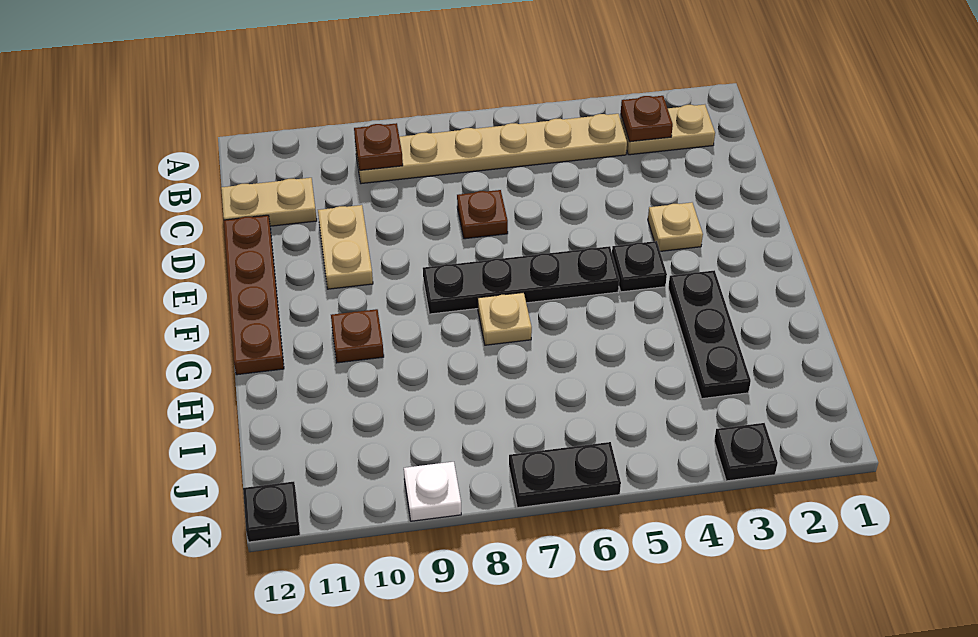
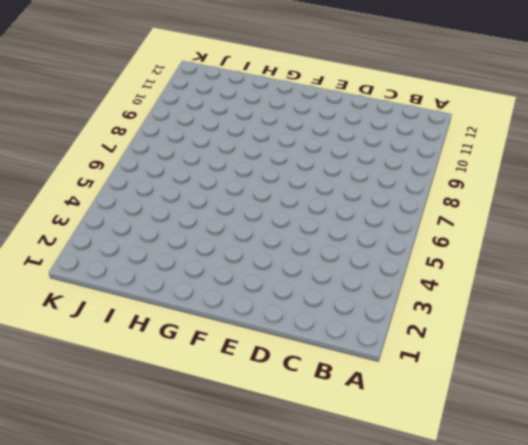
none -> tan 1x2 plate [620,105,715,155]
none -> tan 1x6 plate [355,114,627,184]
none -> tan 1x2 plate [221,178,317,226]

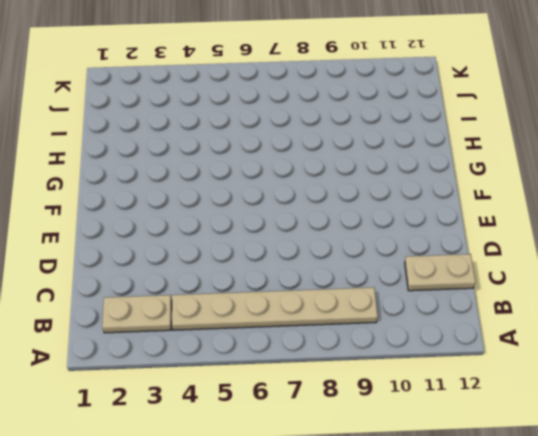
none -> brown 1x1 plate [457,190,508,239]
none -> tan 1x2 plate [318,205,373,289]
none -> brown 1x4 plate [224,215,284,375]

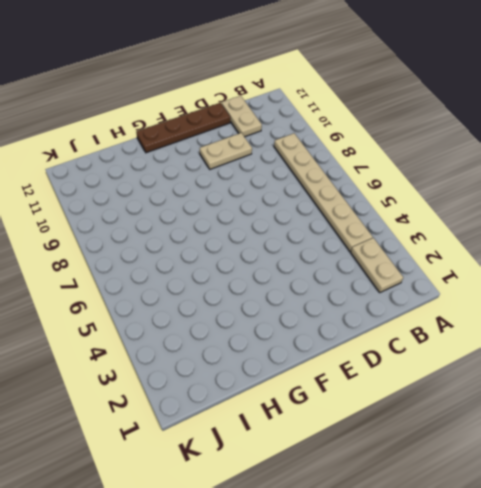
none -> brown 1x1 plate [457,190,508,239]
none -> tan 1x1 plate [648,203,703,251]
none -> black 1x1 plate [612,241,667,292]

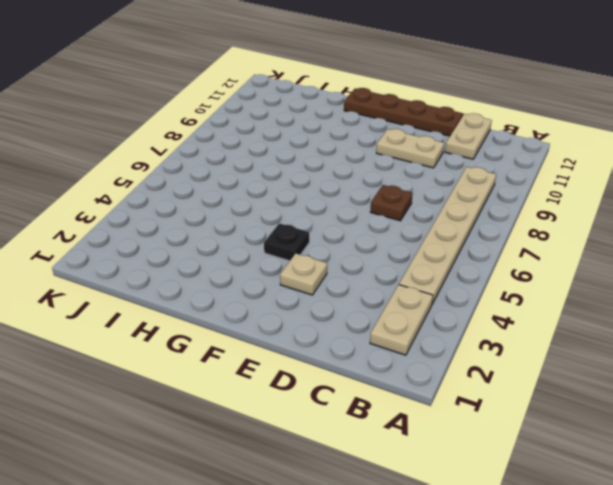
none -> black 1x4 plate [423,246,619,314]
none -> black 1x3 plate [668,270,751,399]
none -> tan 1x1 plate [478,292,532,345]

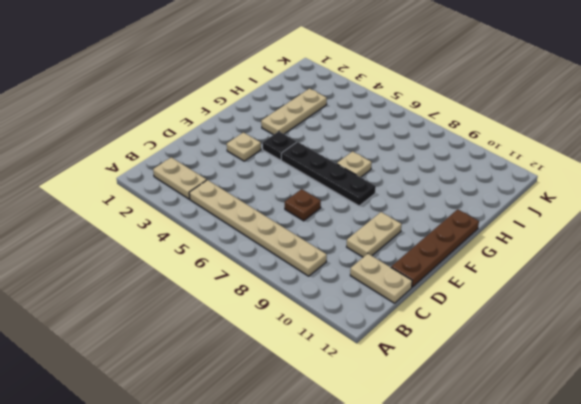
tan 1x3 plate [261,89,327,135] -> black 1x3 plate [668,270,751,399]
none -> brown 1x1 plate [331,309,384,363]
none -> black 1x1 plate [714,423,778,481]
none -> black 1x2 plate [509,442,621,508]

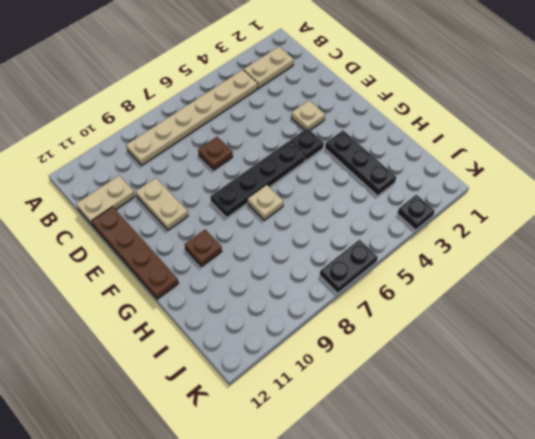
none -> white 1x1 plate [404,462,461,521]
none -> black 1x1 plate [243,482,300,542]
none -> brown 1x1 plate [621,96,673,142]

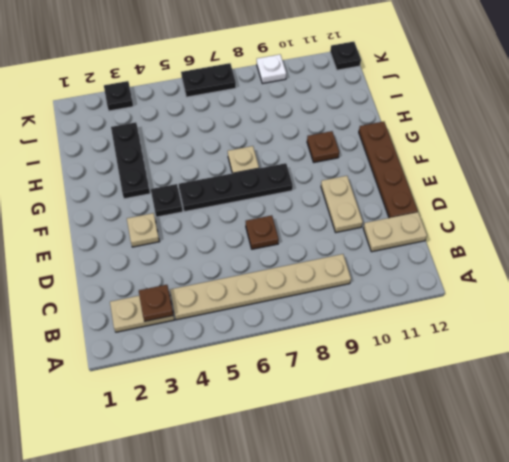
none -> brown 1x1 plate [354,123,403,170]

